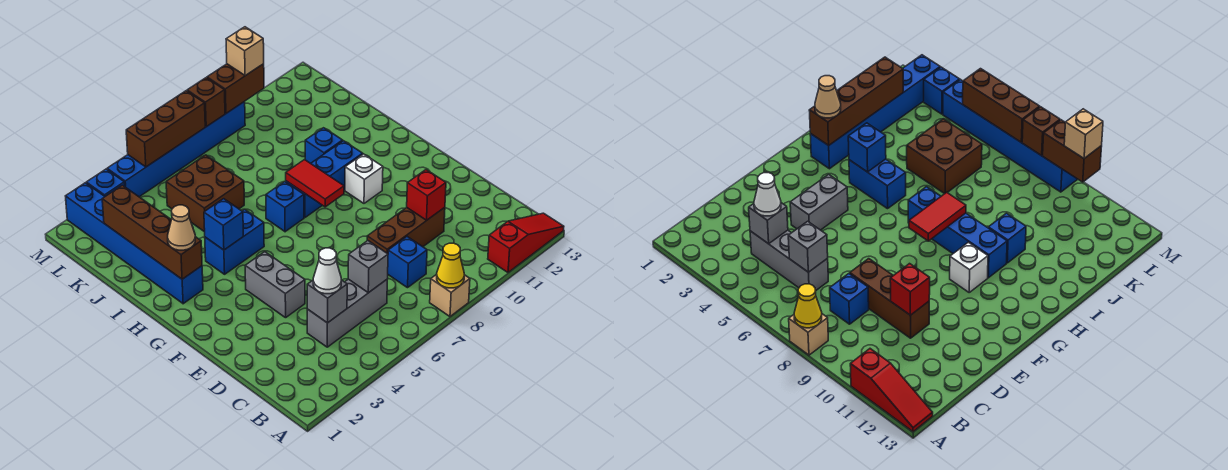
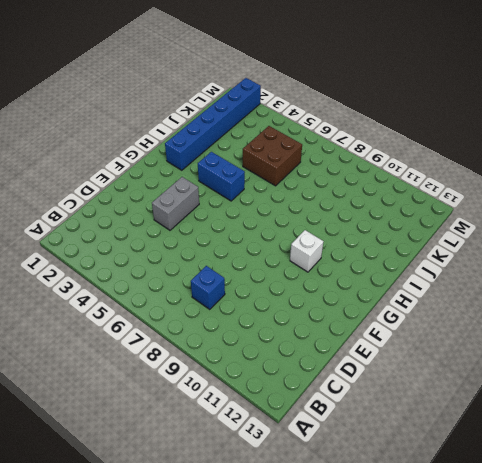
none -> tan 1x1 brick [430,274,470,316]
none -> red 1x3 slope [488,213,564,272]
none -> grey 1x3 brick [307,279,387,347]

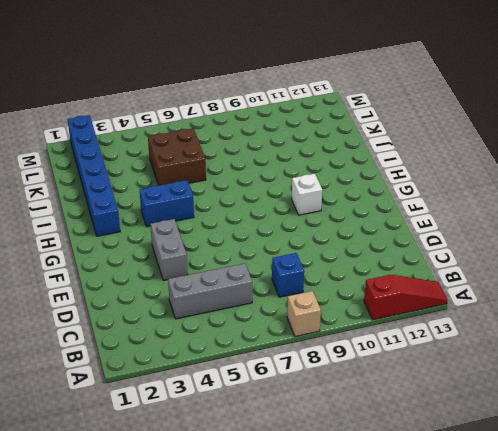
none -> brown 1x3 brick [367,207,445,254]
none -> blue 1x1 brick [266,182,304,232]
none -> blue 1x3 brick [286,141,363,218]

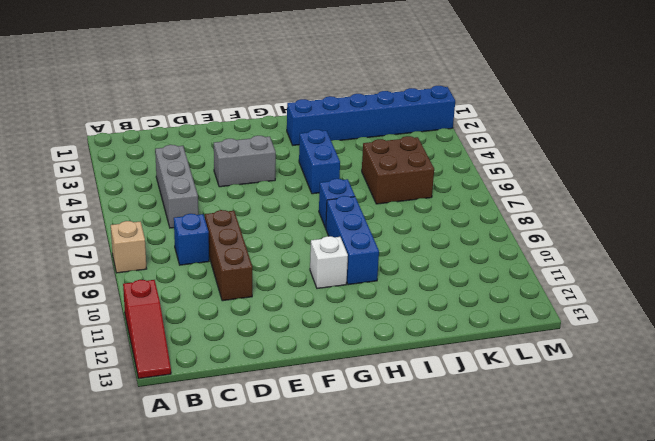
none -> blue 1x1 brick [305,128,343,163]
none -> blue 1x1 brick [86,169,125,196]
none -> blue 1x6 brick [107,102,245,197]

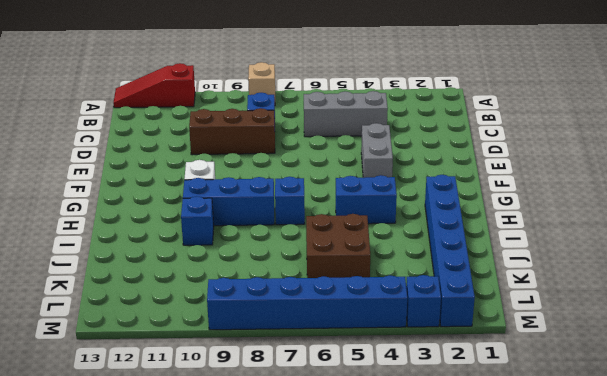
none -> yellow 1x1 cone [437,243,464,288]
none -> grey 1x1 brick [307,280,347,323]
none -> grey 1x1 brick [348,241,388,293]

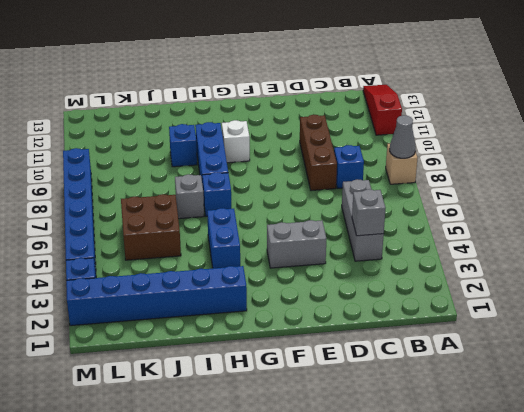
grey 1x1 cone [390,115,416,158] -> yellow 1x1 cone [437,243,464,288]
grey 1x1 brick [175,174,204,219] -> grey 1x1 brick moved to [348,241,388,293]
none -> red 1x1 brick [407,170,446,220]
none -> red 1x2 tile [286,160,344,207]
none -> brown 1x4 brick [102,185,202,279]

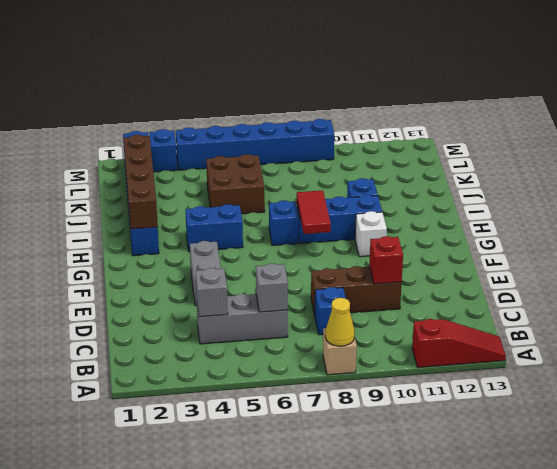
none -> blue 1x1 brick [204,199,243,250]
none -> brown 1x3 brick [126,91,205,167]
none -> brown 1x1 brick [187,78,225,127]

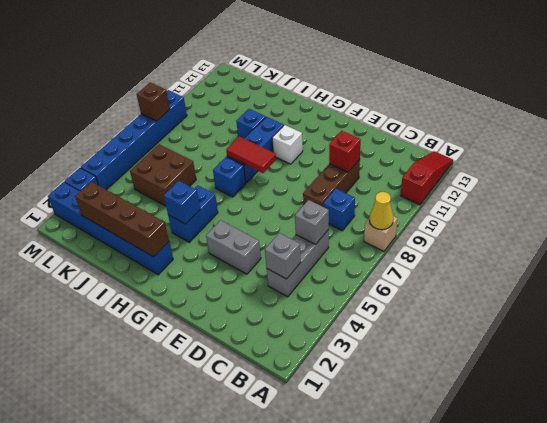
none -> brown 1x3 brick [126,91,205,167]
none -> brown 1x2 brick [207,64,264,113]
none -> white 1x1 cone [313,248,341,294]

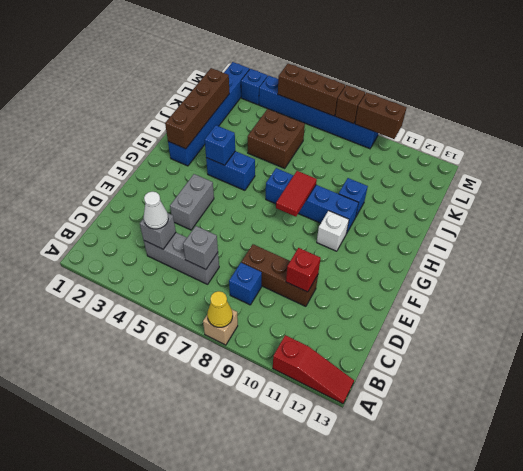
none -> tan 1x1 cone [168,205,195,250]
none -> tan 1x1 brick [226,27,264,76]

